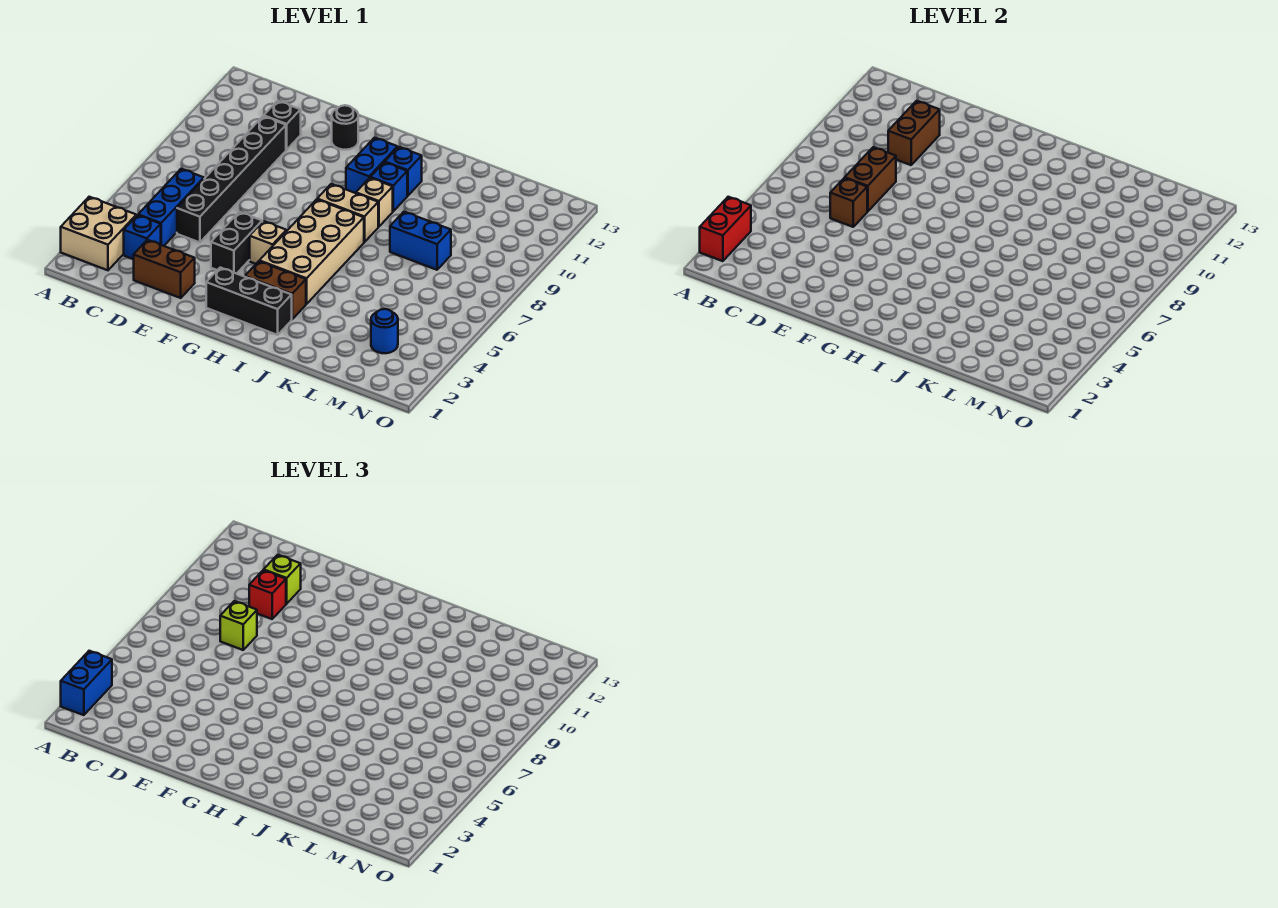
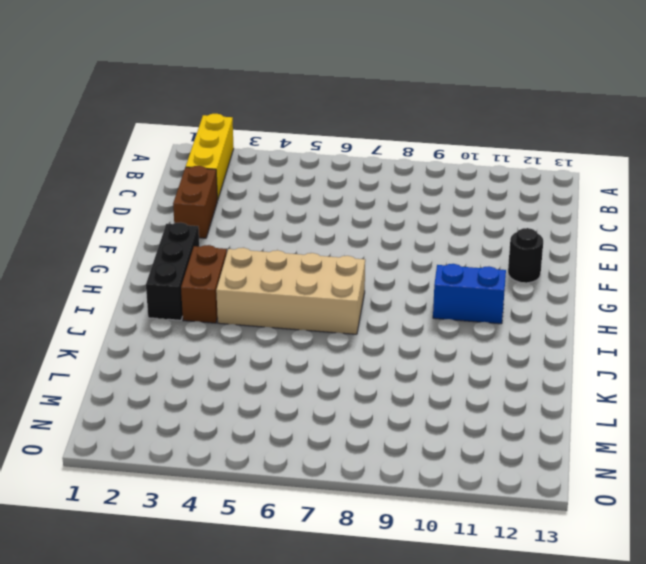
yellow 1x3 brick [186,114,234,200] -> tan 2x2 brick [61,197,136,270]
none -> blue 1x1 brick [124,215,161,259]
none -> blue 1x3 brick [138,169,204,246]
none -> black 1x6 brick [177,116,286,242]

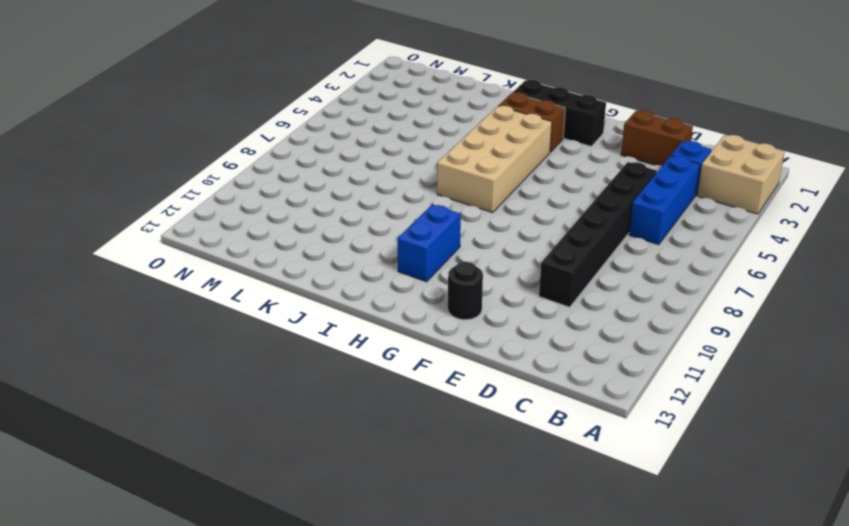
none -> black 1x1 brick [264,101,301,150]
none -> black 1x2 brick [211,212,262,274]
none -> tan 1x1 brick [250,221,286,264]

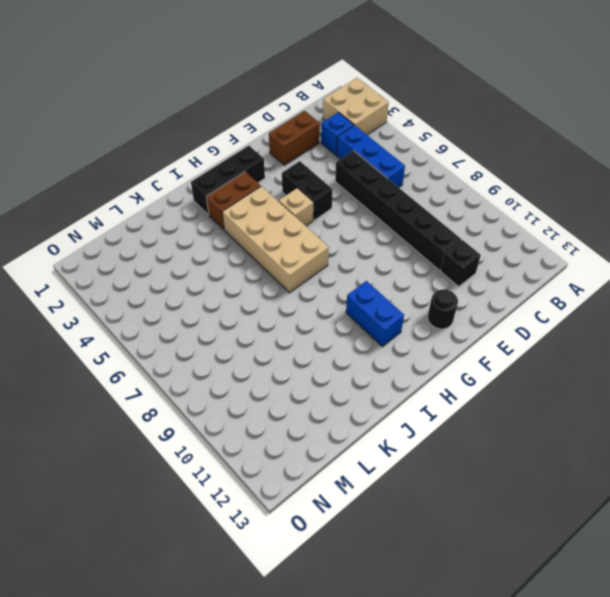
none -> tan 1x2 brick [317,184,378,242]
none -> tan 1x1 brick [356,178,393,227]
none -> blue 1x1 brick [370,162,407,211]

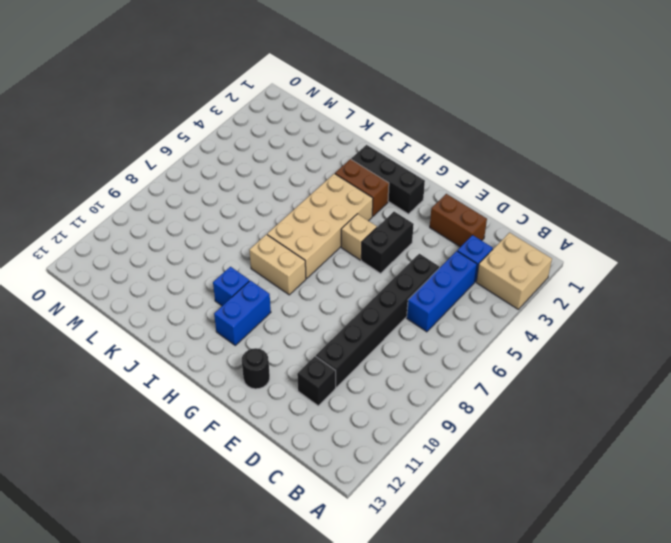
none -> tan 1x1 brick [356,178,393,227]
none -> blue 1x1 brick [385,147,422,196]
none -> blue 1x2 brick [390,212,451,270]

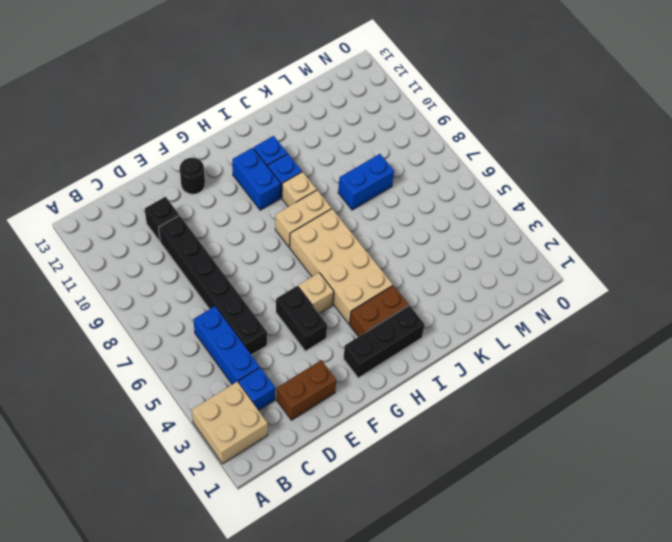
none -> blue 1x1 round brick [371,309,398,353]
none -> red 1x2 brick [700,197,751,261]
none -> brown 1x1 brick [830,178,867,227]

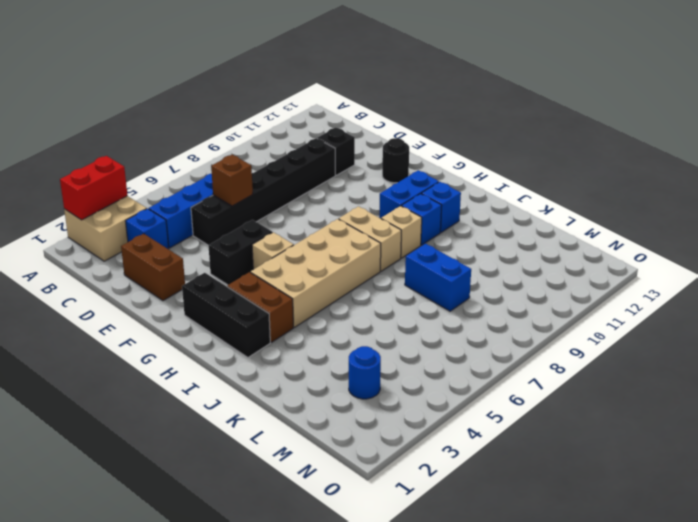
none -> brown 1x2 brick [845,147,896,212]
none -> brown 1x2 brick [888,101,940,165]
none -> blue 1x2 brick [61,651,112,715]

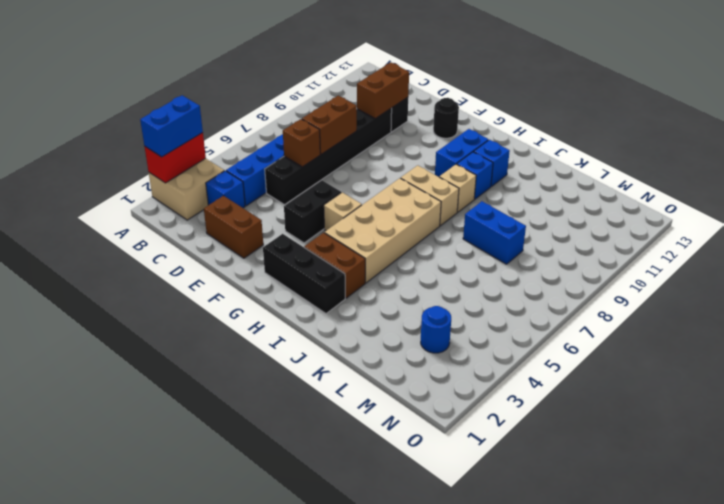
none -> lime 1x1 brick [220,601,257,650]
none -> red 1x1 brick [249,570,286,619]
none -> lime 1x1 brick [264,555,301,604]

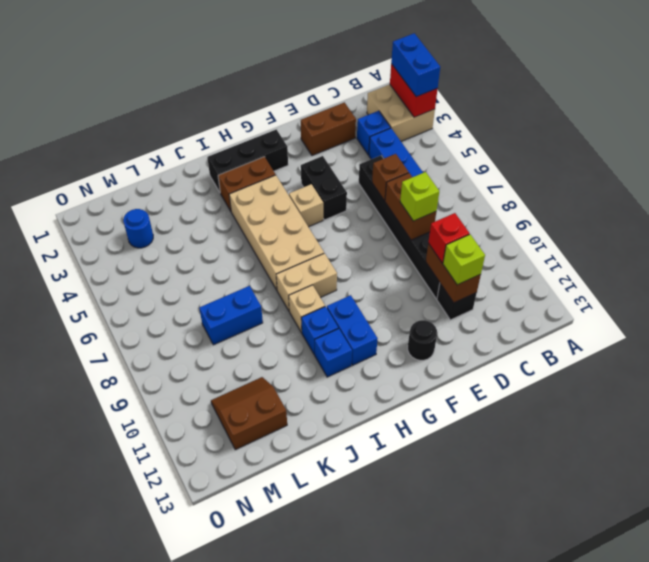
brown 2x2 slope [211,377,287,450] -> none

